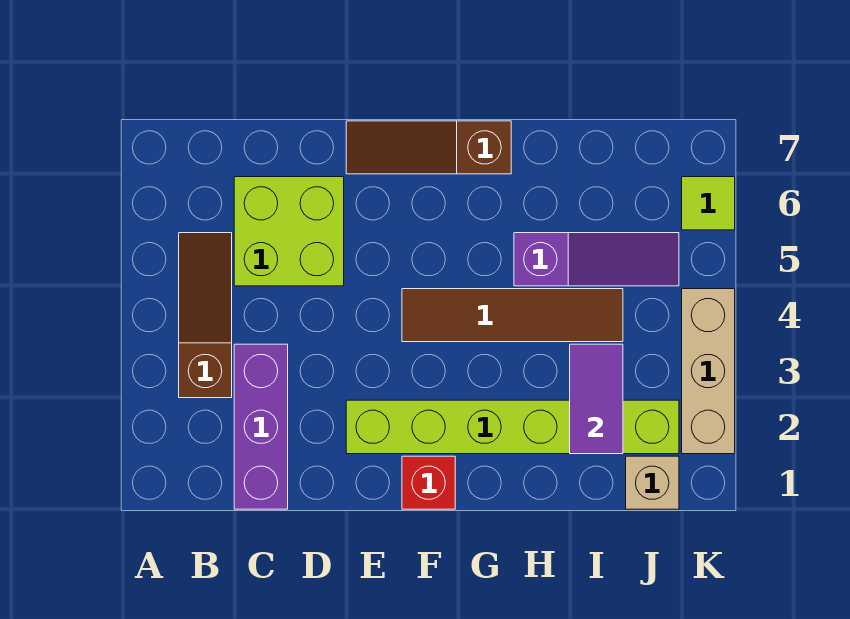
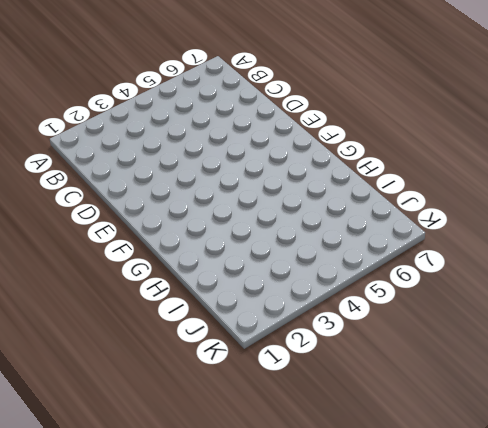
none -> brown 1x3 slope [179,233,232,398]
none -> purple 1x3 brick [234,344,288,509]
none -> lime 2x2 brick [234,177,344,286]

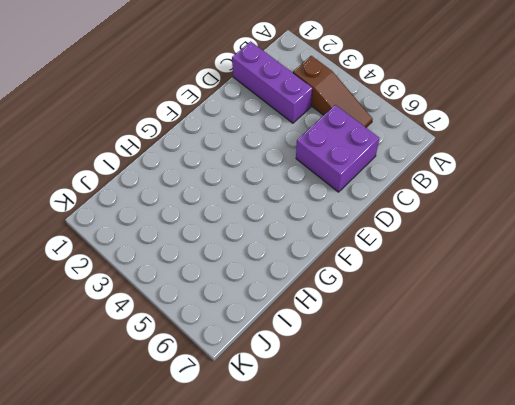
purple 2x2 brick [296,105,379,192] -> lime 2x2 brick [234,177,344,286]
none -> lime 1x6 brick [346,400,679,454]
none -> brown 1x3 slope [346,121,511,174]
none -> red 1x1 brick [402,456,455,509]

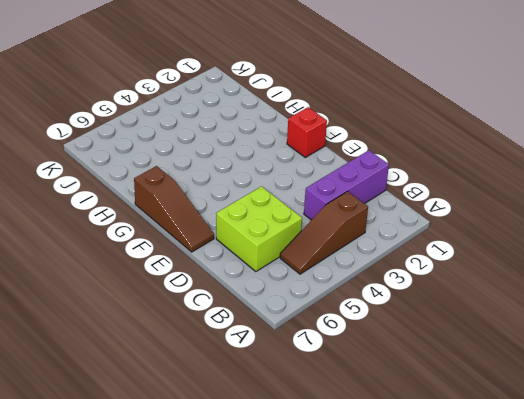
none -> lime 1x6 brick [346,400,679,454]
none -> brown 1x4 tile [402,289,623,342]
none -> purple 1x3 slope [514,233,679,286]

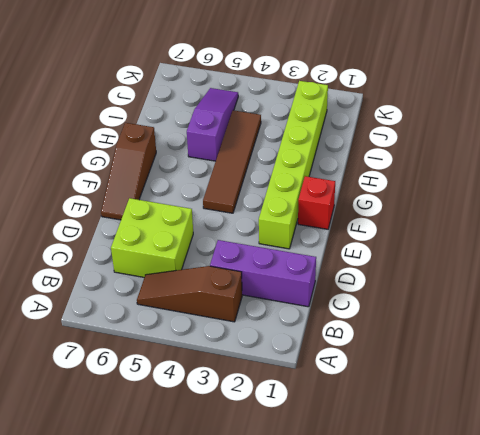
none -> tan 1x1 brick [626,456,679,509]
none -> tan 1x3 brick [682,289,735,454]
none -> lime 1x1 tile [682,177,735,230]

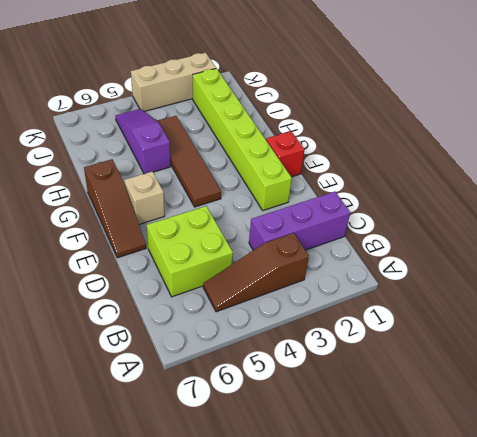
tan 1x1 brick [124,172,165,224] -> tan 1x1 brick moved to [626,456,679,509]
none -> lime 1x1 tile [682,177,735,230]
none -> purple 1x2 tile [570,344,623,454]

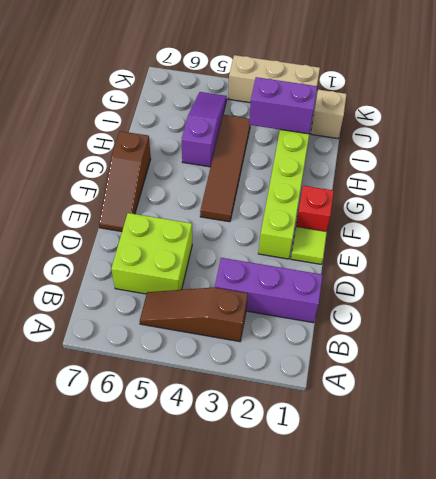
lime 1x1 tile [291,227,327,264] -> lime 1x1 tile moved to [682,177,735,230]
purple 1x2 brick [249,77,317,134] -> purple 1x2 tile [570,344,623,454]

